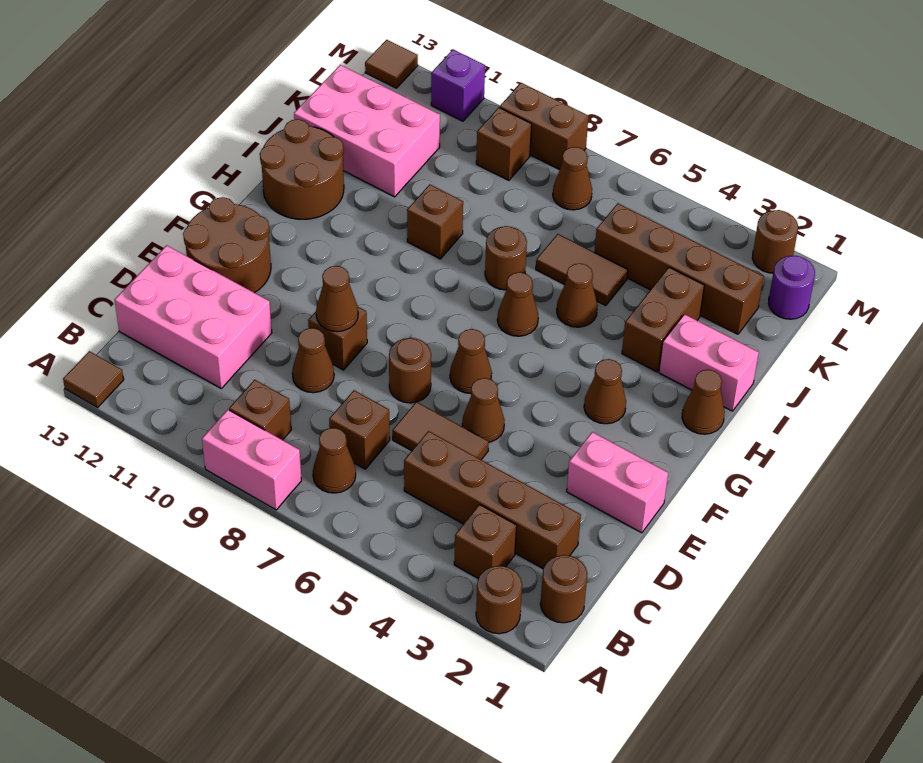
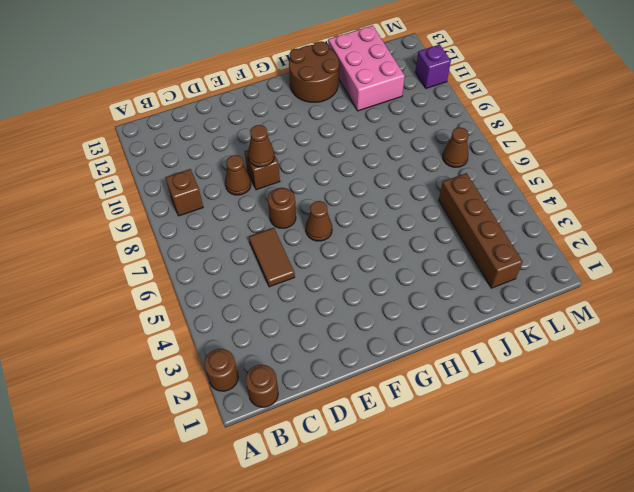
none -> pink 1x2 brick [202,410,302,510]
none -> brown 1x1 tile [63,351,124,407]
none -> brown 1x1 brick [454,504,517,578]
none -> brown 1x1 cone [313,428,356,493]

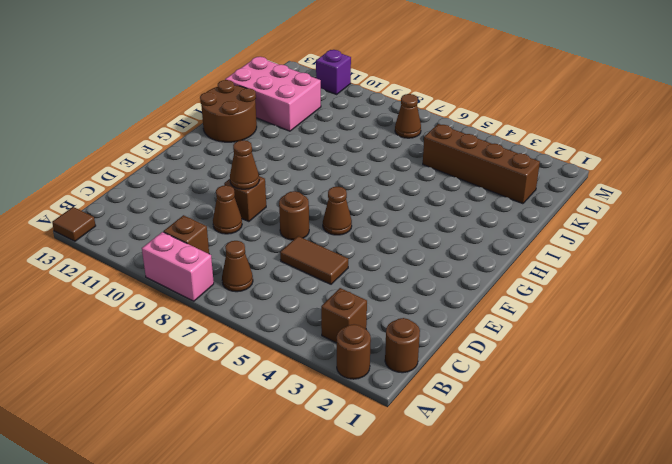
none -> brown 1x4 brick [404,431,581,568]
none -> brown 1x1 brick [329,390,390,469]
none -> pink 2x3 brick [114,245,272,388]
none -> pink 1x2 brick [567,432,668,533]

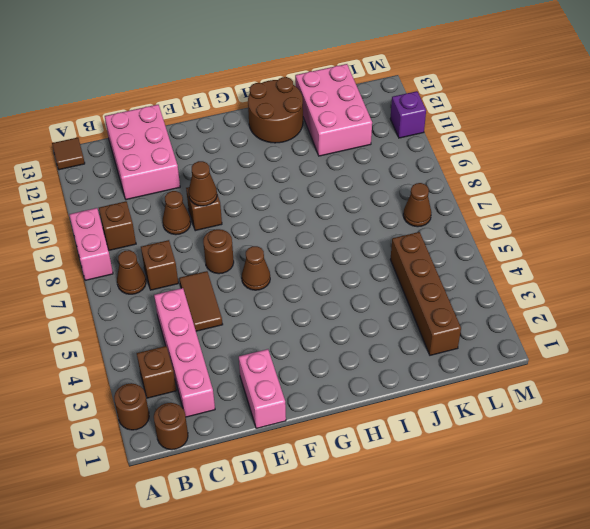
pink 1x4 brick [154,288,215,417] -> brown 1x4 brick [404,431,581,568]
none -> brown 1x1 cone [462,378,505,442]
none -> brown 2x2 round brick [183,197,271,293]
none -> brown 1x1 cone [584,359,626,424]
none -> brown 1x1 cone [682,370,725,434]

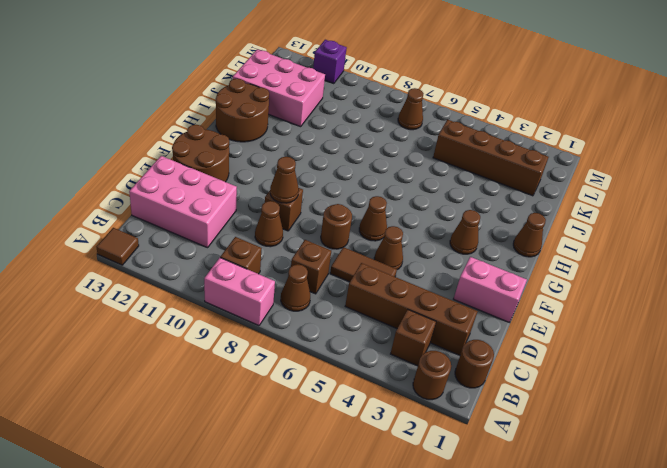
none -> brown 1x1 cone [497,272,538,336]
none -> pink 1x2 brick [659,314,759,411]
none -> brown 1x2 brick [622,267,704,372]
none -> brown 1x1 cone [557,263,598,327]

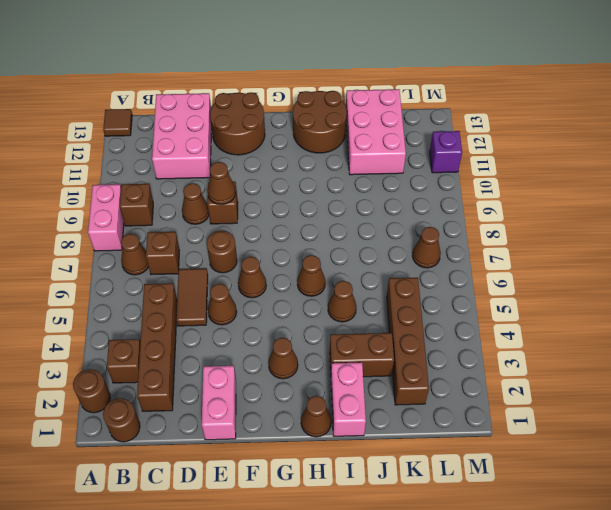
none -> brown 1x1 round brick [485,226,527,290]
none -> brown 1x1 brick [407,184,463,259]
none -> brown 1x2 tile [536,234,628,306]
none -> purple 1x1 round brick [768,256,815,319]

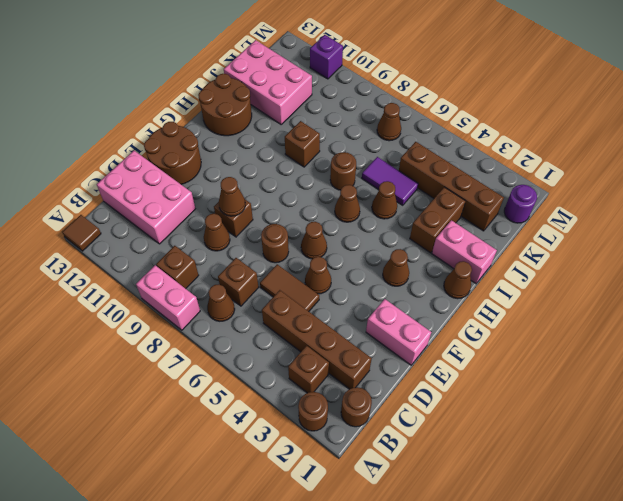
purple 1x2 tile [362,157,418,205] -> brown 1x2 tile [536,234,628,306]
none -> brown 1x1 brick [476,108,532,180]
none -> brown 1x1 round brick [752,210,798,273]
none -> brown 1x2 brick [500,83,588,170]
none -> brown 1x1 tile [365,40,418,88]

